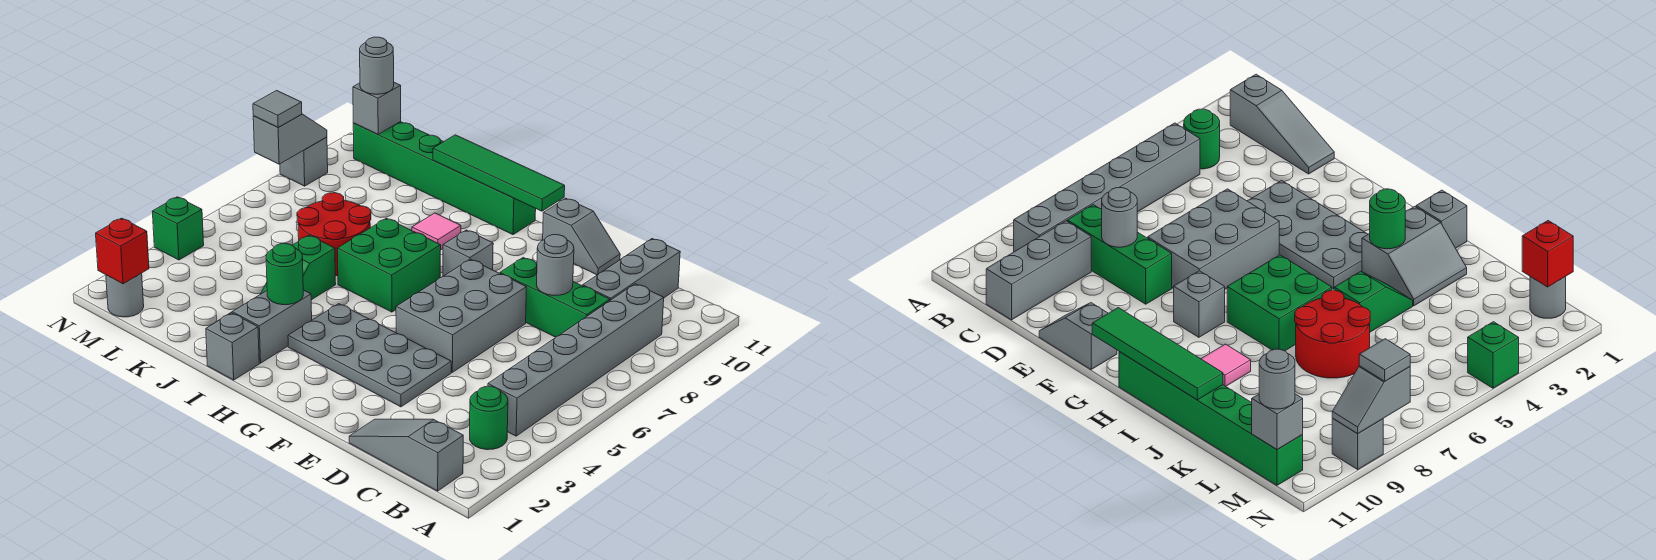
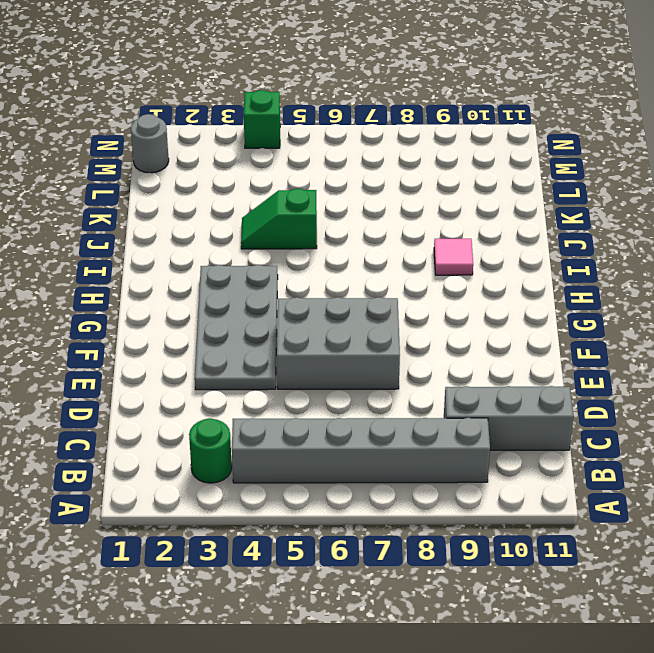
none -> grey 1x3 slope [349,419,463,491]
none -> green 1x3 brick [500,258,610,337]
none -> grey 1x2 slope [543,198,620,275]

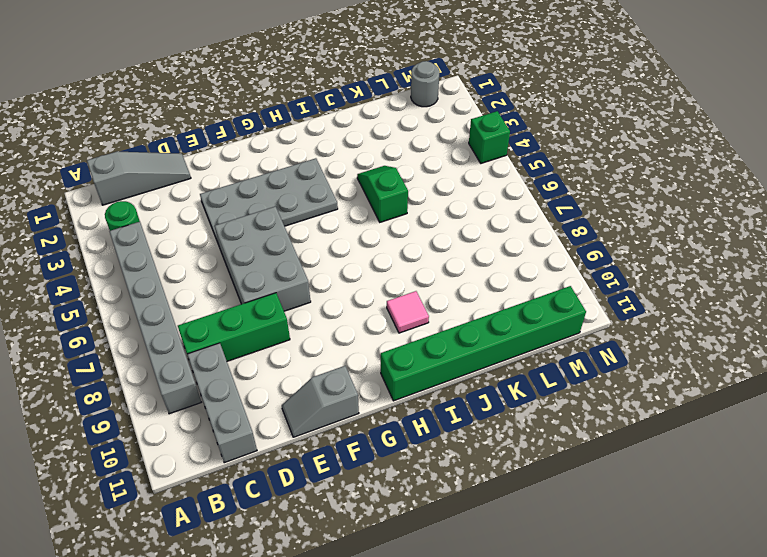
none -> grey 1x1 brick [443,230,493,276]
none -> green 2x2 brick [337,218,441,312]
none -> grey 1x1 brick [206,313,259,380]

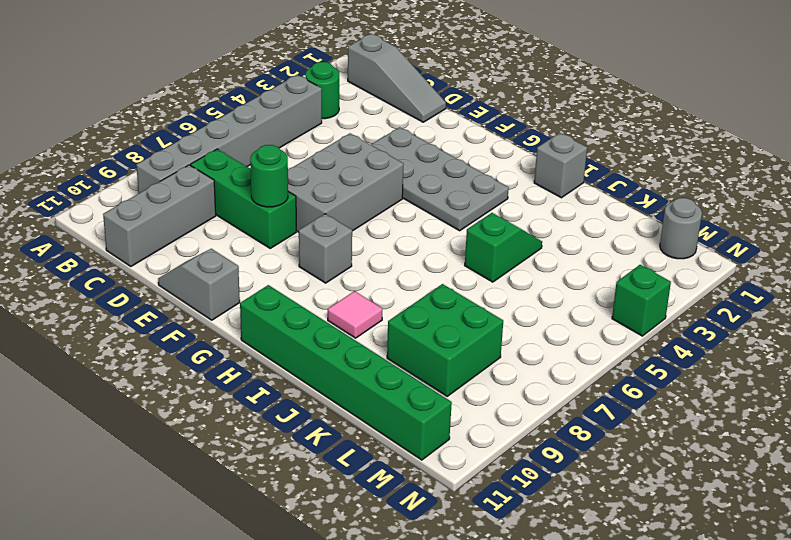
green 1x1 round brick [250,145,288,207] -> green 1x1 round brick moved to [266,244,303,305]
green 2x2 brick [387,284,503,396] -> green 2x2 brick moved to [337,218,441,312]
none -> grey 2x2 slope [228,290,312,363]
none -> red 2x2 round brick [297,193,371,276]
none -> grey 1x1 brick [280,137,328,186]

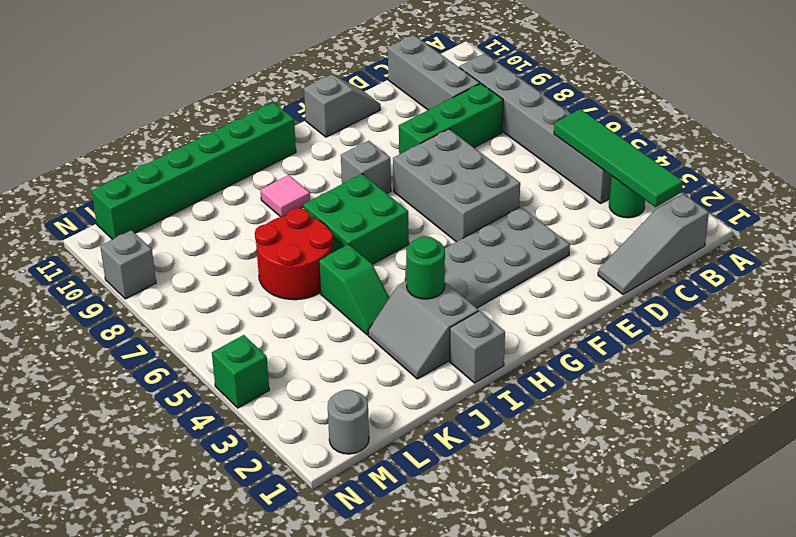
green 1x4 tile [554,109,683,207] -> green 1x4 tile turned to [433,135,565,211]
none -> grey 1x1 round brick [537,235,574,296]
none -> red 1x1 brick [96,218,149,284]
none -> grey 1x1 brick [353,83,401,134]

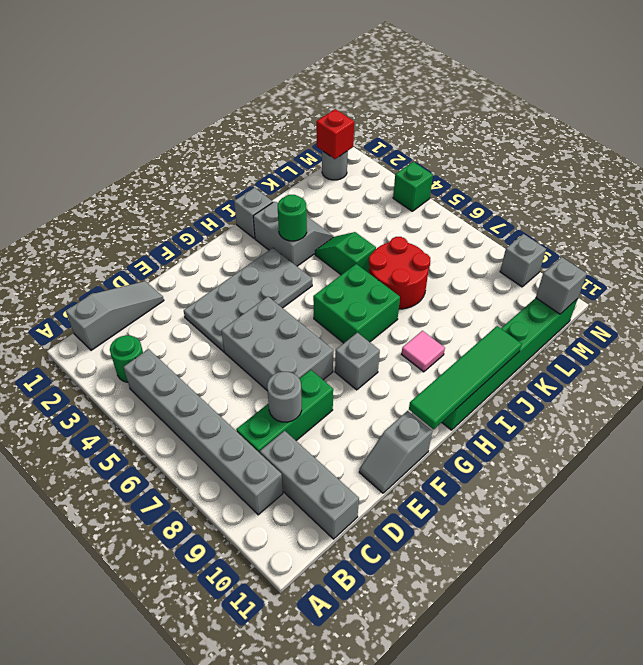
none -> grey 1x2 slope [253,114,327,164]
none -> grey 1x1 round brick [360,37,394,94]
none -> grey 1x1 tile [253,91,302,127]

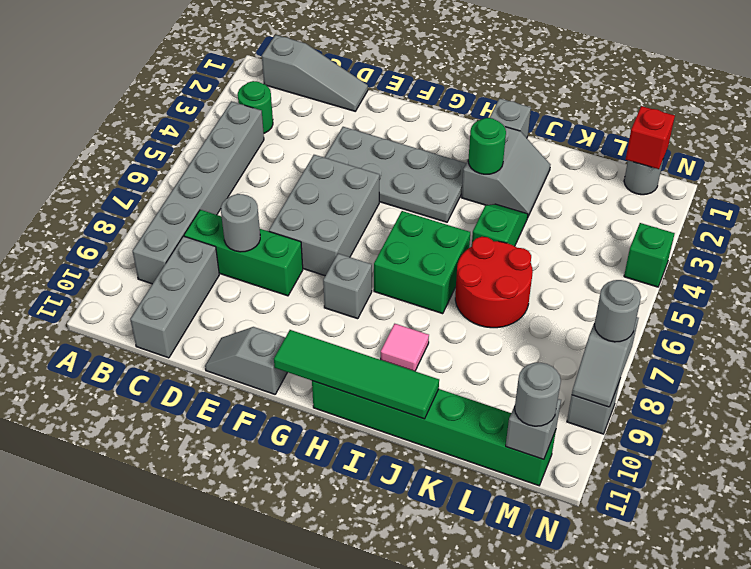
grey 1x1 round brick [594,280,641,342] -> grey 1x1 tile [253,91,302,127]

